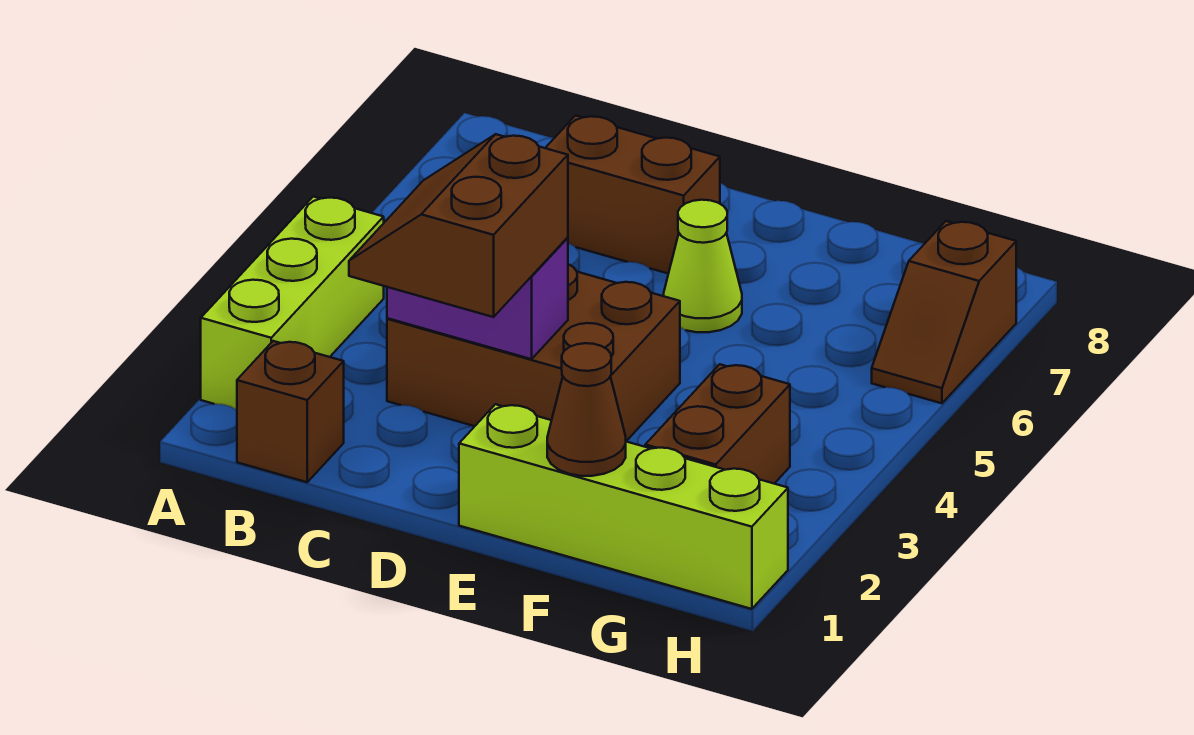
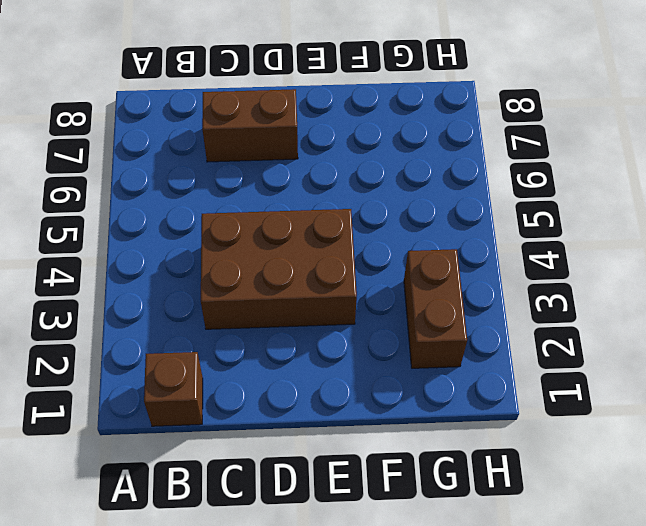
none -> lime 1x3 brick [201,197,384,410]
none -> lime 1x4 brick [459,404,788,609]

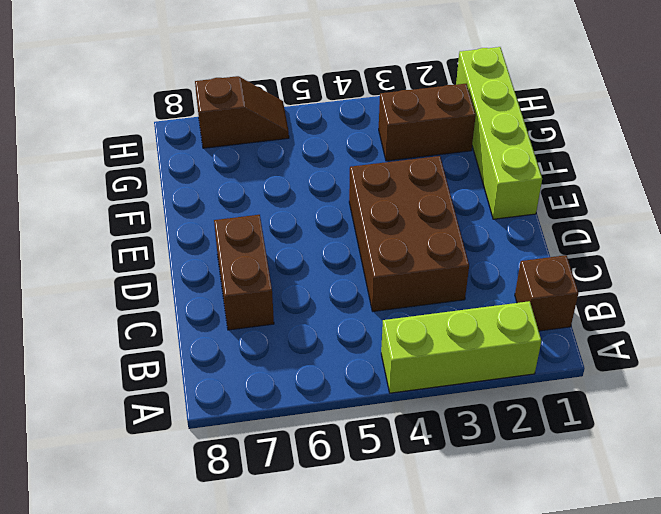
none -> lime 1x1 cone [664,200,742,332]
none -> purple 1x2 brick [387,238,568,359]

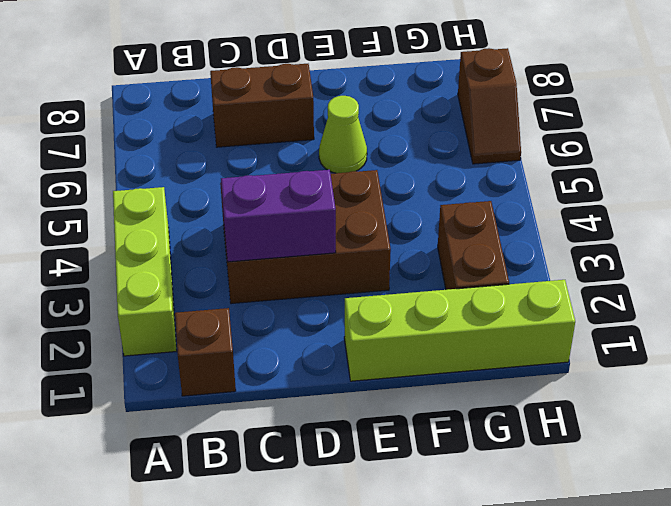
none -> brown 1x1 cone [547,343,626,476]
none -> brown 2x2 slope [349,134,568,317]

